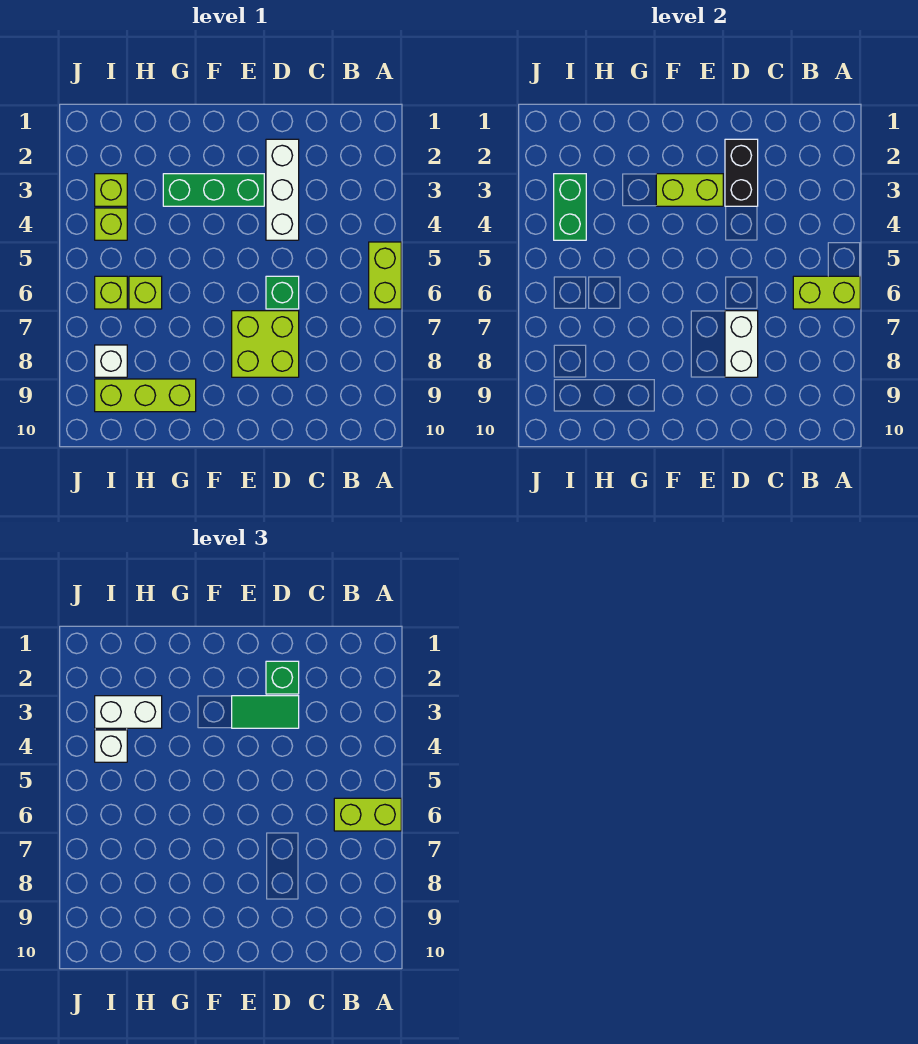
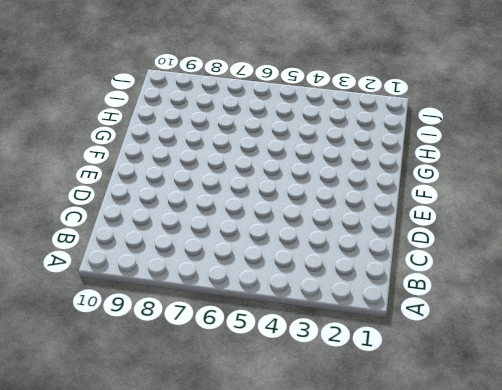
none -> lime 1x2 brick [369,242,401,309]
none -> white 1x3 brick [266,139,299,240]
none -> green 1x1 brick [266,276,299,309]

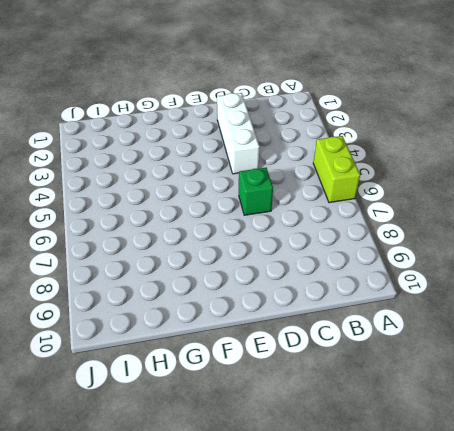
none -> lime 2x2 brick [232,311,299,377]
none -> green 1x3 brick [163,174,264,206]
none -> lime 1x3 brick [95,379,196,412]

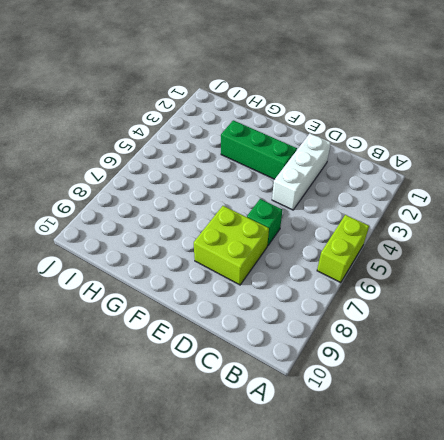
none -> lime 1x3 brick [95,379,196,412]
none -> lime 1x1 brick [129,276,162,309]
none -> lime 1x1 brick [95,174,127,206]

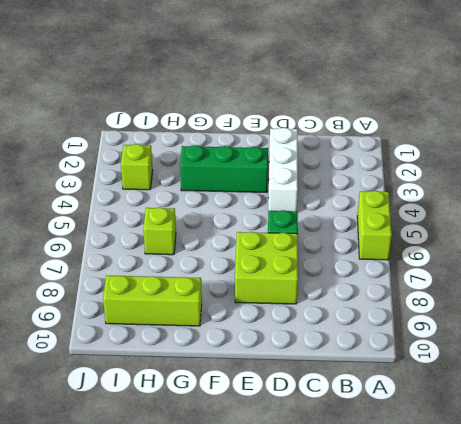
none -> lime 1x1 brick [95,208,127,240]
none -> lime 1x1 brick [95,276,127,309]
none -> white 1x1 brick [95,345,127,377]

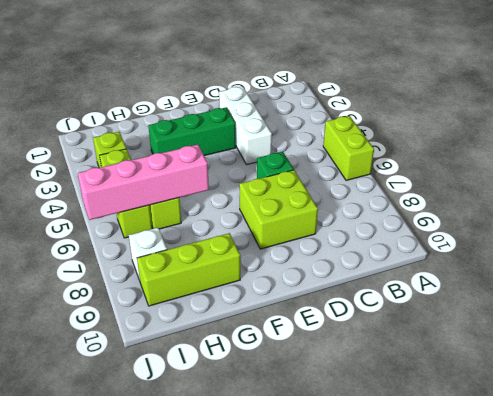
pink 1x4 brick [78,145,209,220] -> none
none -> lime 1x2 brick [793,276,860,309]
none -> black 1x2 brick [725,139,758,206]
none -> white 1x2 brick [725,311,758,377]

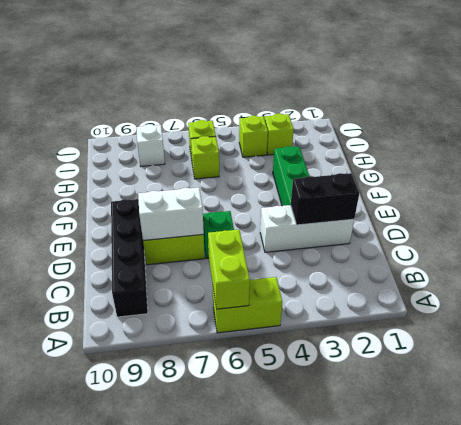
black 1x4 brick [111,199,148,317] -> none
none -> lime 1x3 brick [95,379,196,412]
none -> lime 1x2 brick [656,174,723,206]
none -> green 1x2 brick [554,174,586,240]

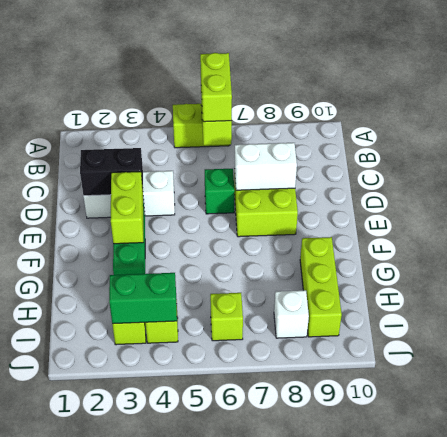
none -> lime 1x1 brick [129,276,162,309]
none -> green 1x1 brick [266,661,299,694]
none -> green 1x2 tile [232,696,299,728]

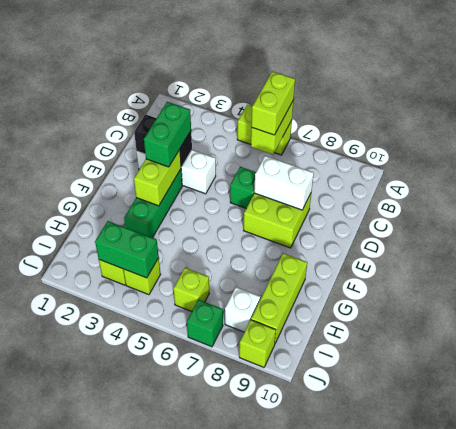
green 1x2 brick [144,102,191,167] -> green 1x2 tile [232,696,299,728]
green 1x1 brick [187,300,223,347] -> green 1x1 brick moved to [266,661,299,694]
lime 1x1 brick [239,320,276,367] -> lime 1x1 brick moved to [129,276,162,309]
none -> white 1x2 brick [95,696,162,728]
none -> white 1x1 brick [95,730,127,762]

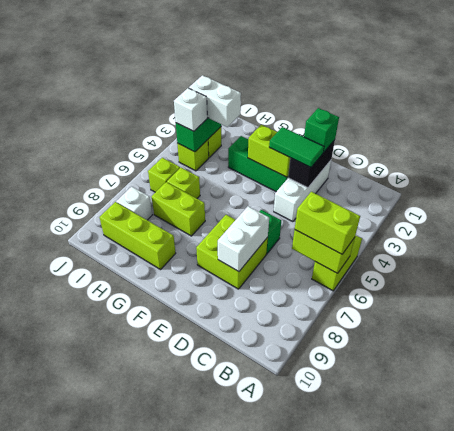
lime 1x2 brick [152,182,205,236] -> none

